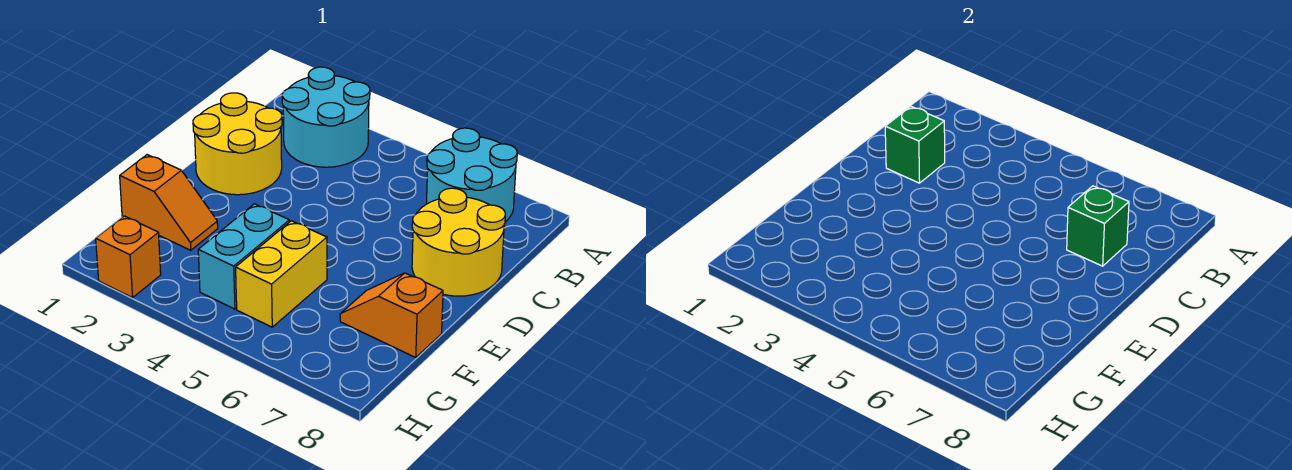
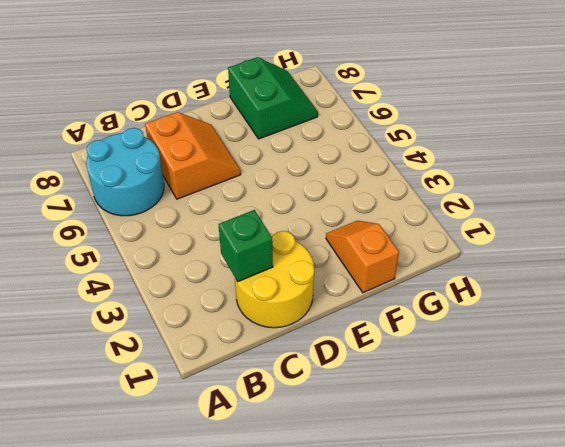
orange 2x2 slope [145,112,241,199] -> yellow 2x2 round brick [412,188,505,296]
green 2x2 slope [228,57,318,139] -> orange 1x2 slope [340,273,443,357]
none -> cyan 2x2 round brick [282,67,370,167]
none -> cyan 1x2 brick [198,204,289,309]

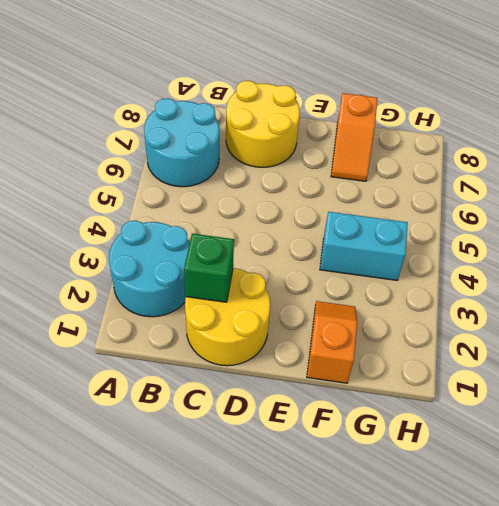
none -> yellow 1x2 brick [236,221,327,327]
none -> orange 1x1 brick [96,216,161,298]

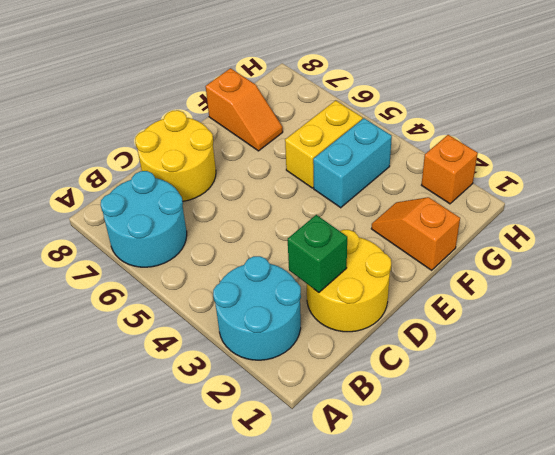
none -> green 1x1 brick [1067,186,1129,266]

